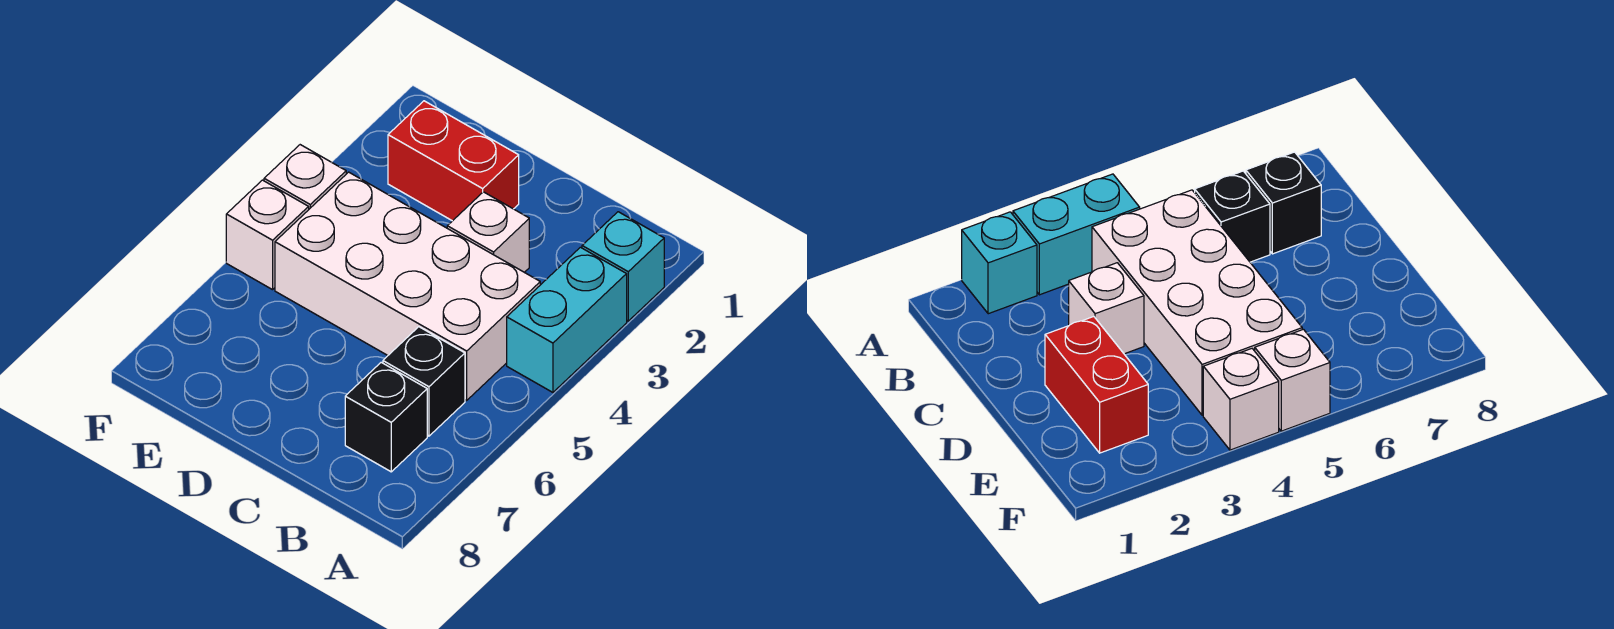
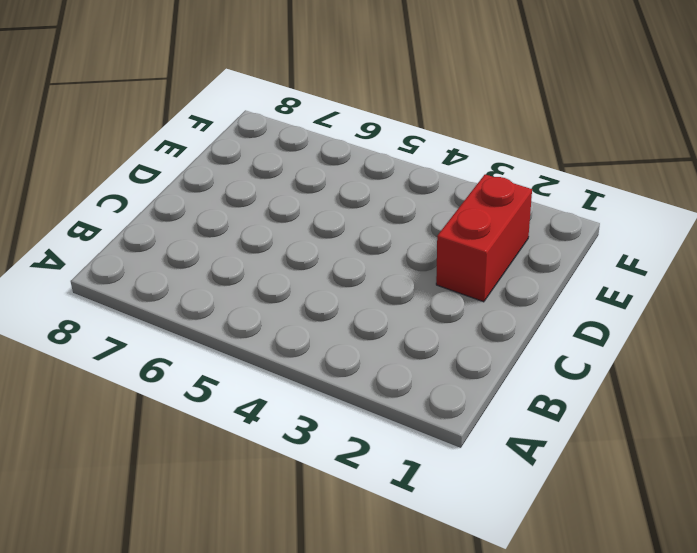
none -> cyan 1x1 brick [582,212,664,321]
none -> cyan 1x2 brick [507,247,627,392]

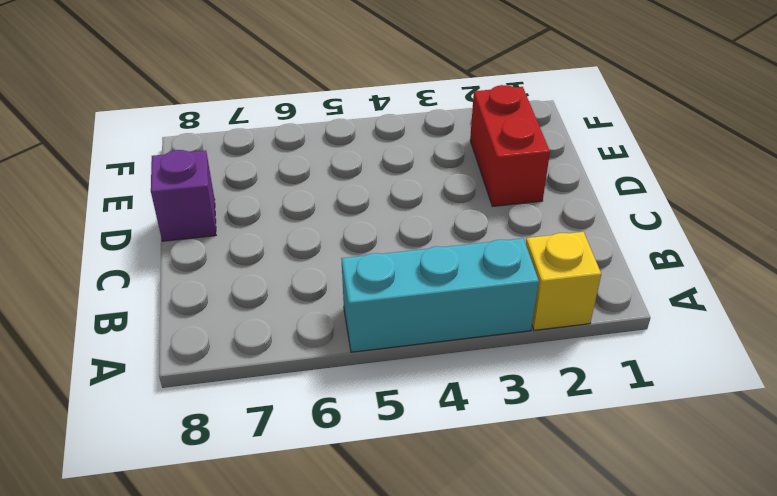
yellow 1x1 brick [526,232,601,330] -> cyan 1x1 brick [582,212,664,321]
cyan 1x3 brick [341,238,539,352] -> cyan 1x2 brick [507,247,627,392]
purple 1x1 brick [151,150,216,241] -> none
none -> white 2x4 brick [275,172,540,400]
none -> black 1x1 brick [383,327,465,436]

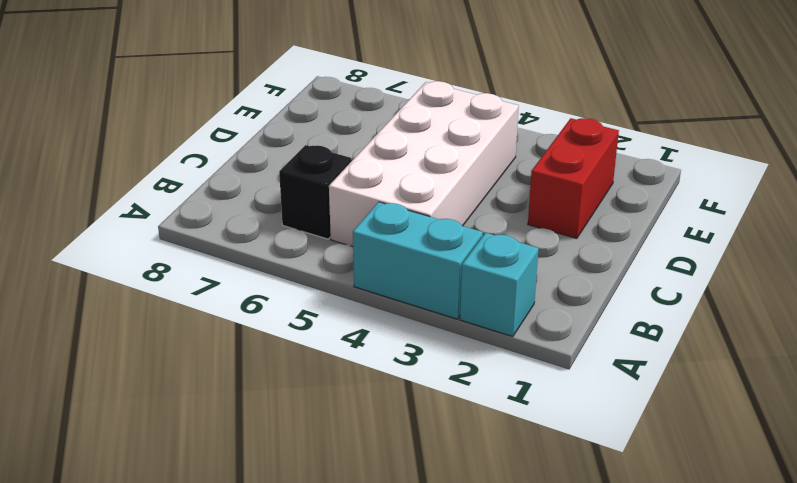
none -> black 1x1 brick [345,362,427,472]
none -> white 1x1 brick [447,192,529,272]

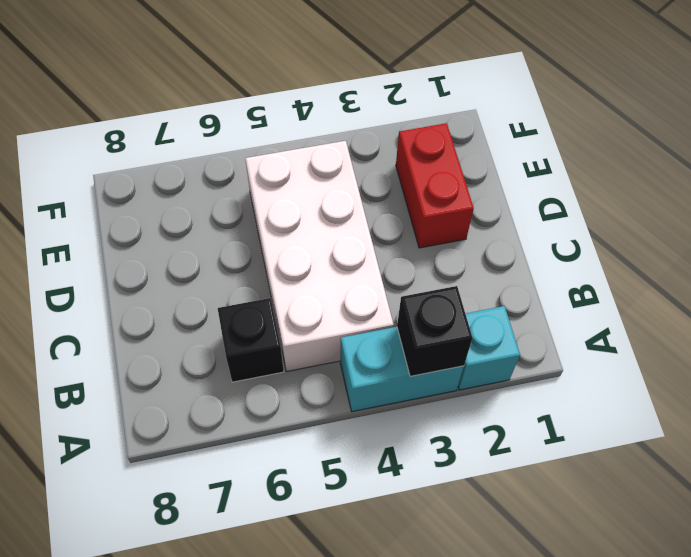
black 1x1 brick [397,286,473,376] -> black 1x1 brick moved to [345,362,427,472]
none -> white 1x1 brick [447,192,529,272]
none -> white 1x1 brick [264,145,346,209]

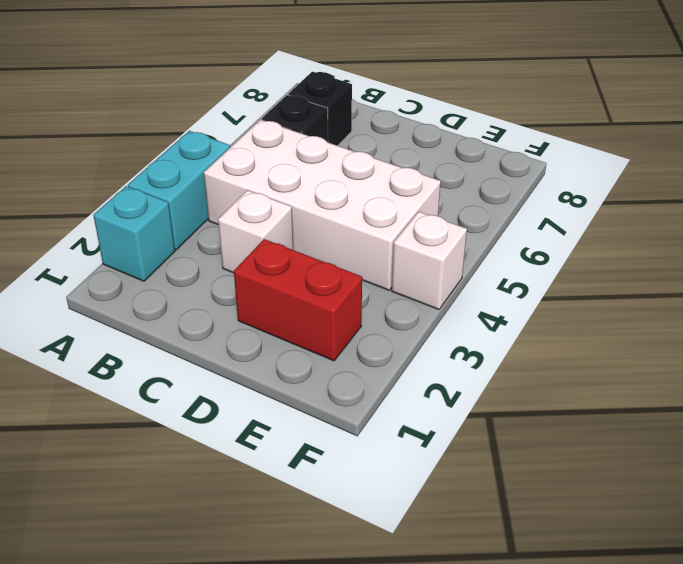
none -> white 1x1 brick [226,180,309,290]

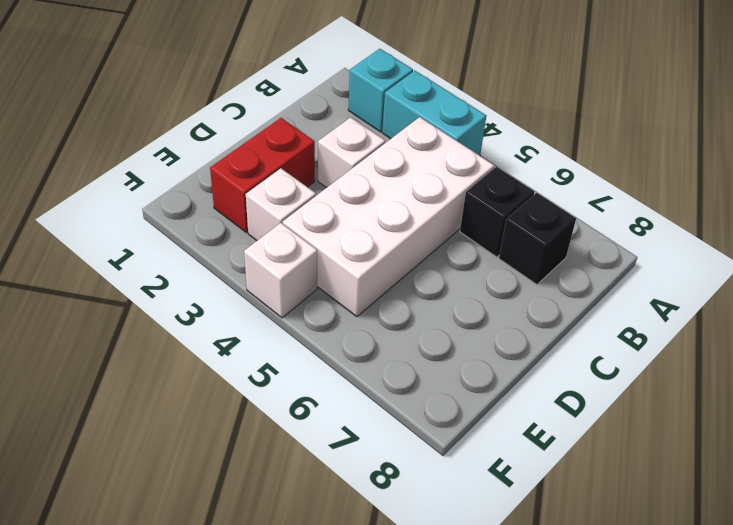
white 1x1 brick [246,168,316,240] -> white 1x1 brick moved to [226,180,309,290]

